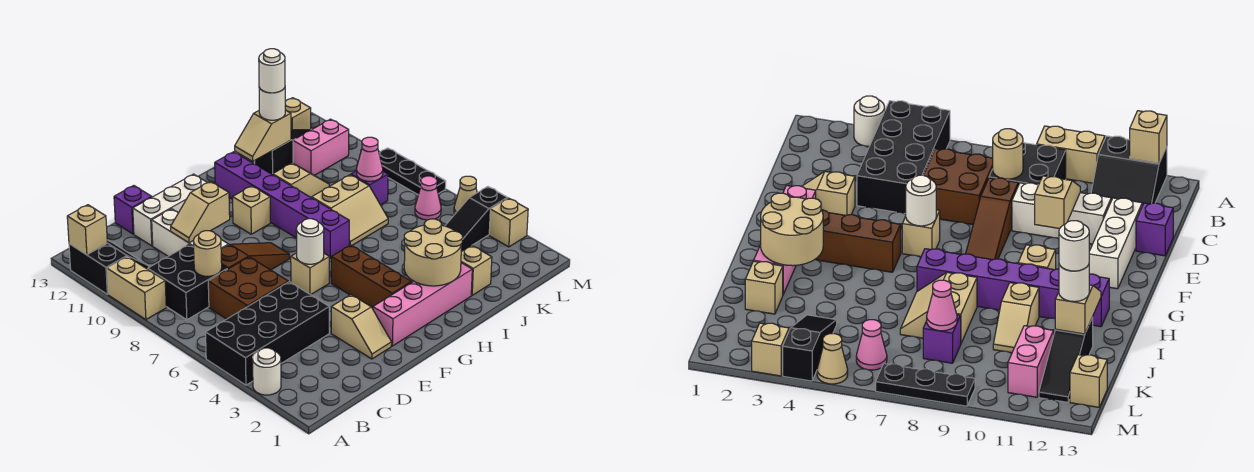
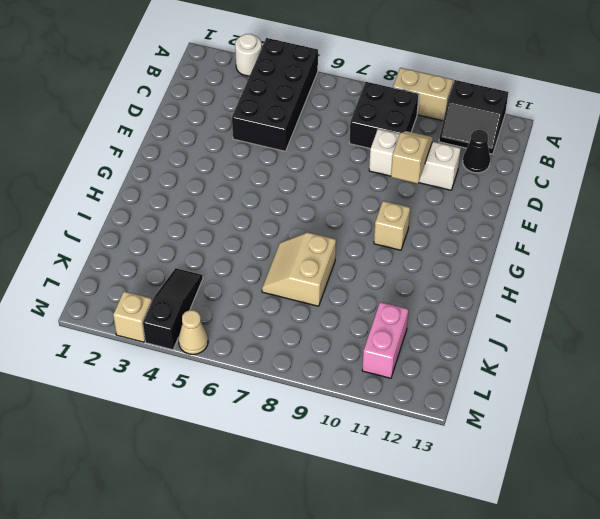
black 1x1 cone [463,130,490,173] -> none
none -> brown 2x2 brick [208,257,288,319]
none -> brown 1x3 slope [221,243,289,270]
none -> white 1x3 brick [133,174,207,246]
none -> purple 1x1 brick [114,186,152,234]

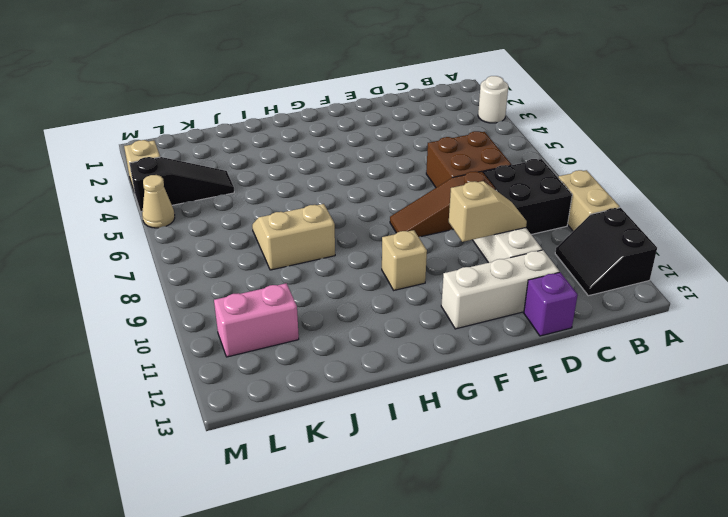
none -> black 2x4 brick [206,282,329,385]
none -> tan 1x2 slope [331,295,392,359]
none -> pink 1x4 brick [373,263,472,346]
none -> tan 1x1 brick [291,253,329,295]

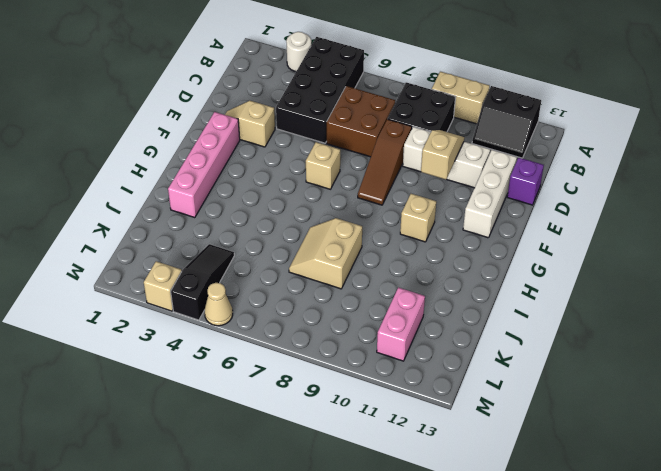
none -> brown 1x3 brick [331,245,412,309]
none -> purple 1x6 brick [215,152,349,258]
none -> tan 1x2 slope [273,163,329,198]
none -> tan 1x1 brick [461,245,492,295]

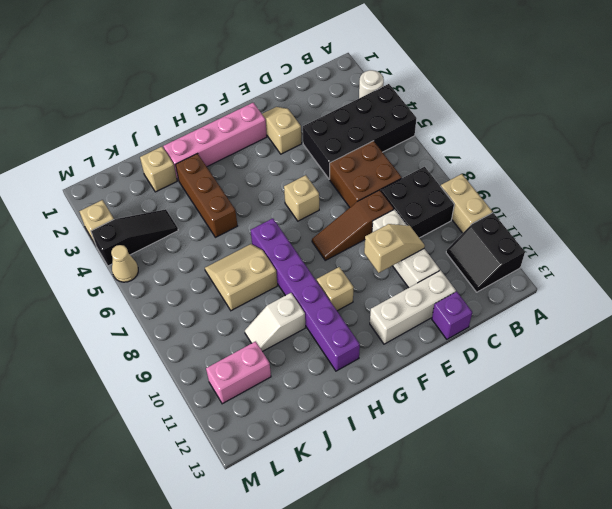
brown 1x3 brick [176,154,237,237] -> brown 1x3 brick moved to [331,245,412,309]
white 1x2 slope [245,293,305,352] -> tan 1x2 slope [273,163,329,198]
none -> black 1x3 slope [255,130,310,175]
none -> purple 1x1 brick [351,171,388,205]
none -> pink 1x1 cone [415,176,441,220]
none -> tan 1x1 brick [285,98,311,130]

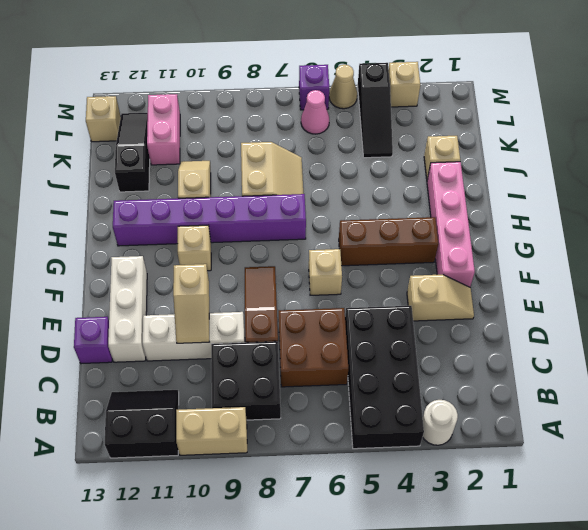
purple 1x1 brick [299,65,329,110] -> purple 1x1 brick moved to [351,171,388,205]
none -> black 1x3 plate [379,148,446,195]
none -> tan 1x1 brick [67,205,107,255]
none -> tan 1x1 round brick [194,231,222,276]
none -> white 1x1 round brick [296,219,324,264]

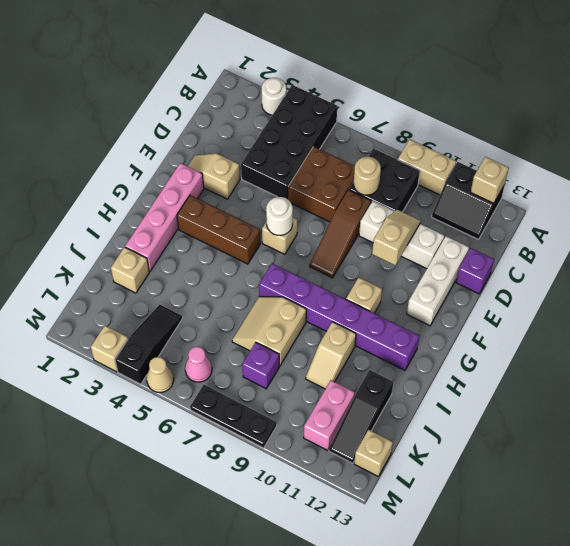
none -> tan 2x2 round brick [404,219,463,286]
none -> tan 1x2 slope [235,110,291,161]
none -> pink 1x1 cone [357,137,383,181]
none -> white 1x1 round brick [259,88,285,120]

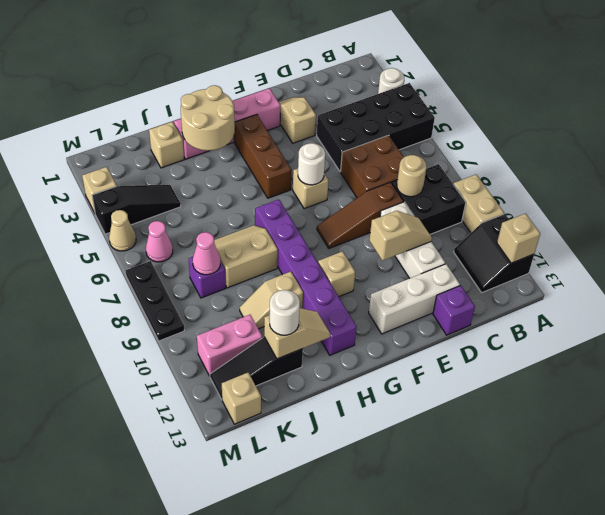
none -> white 1x1 round brick [259,49,285,93]

